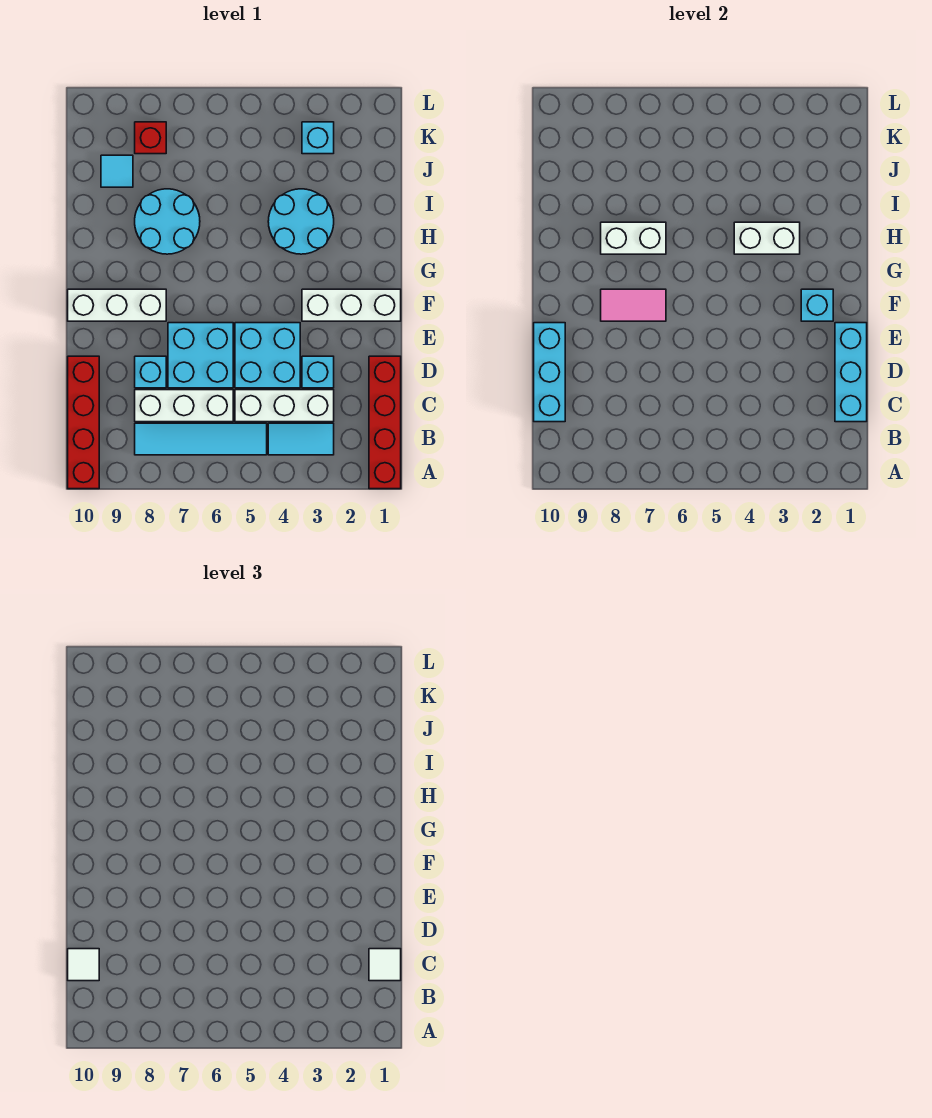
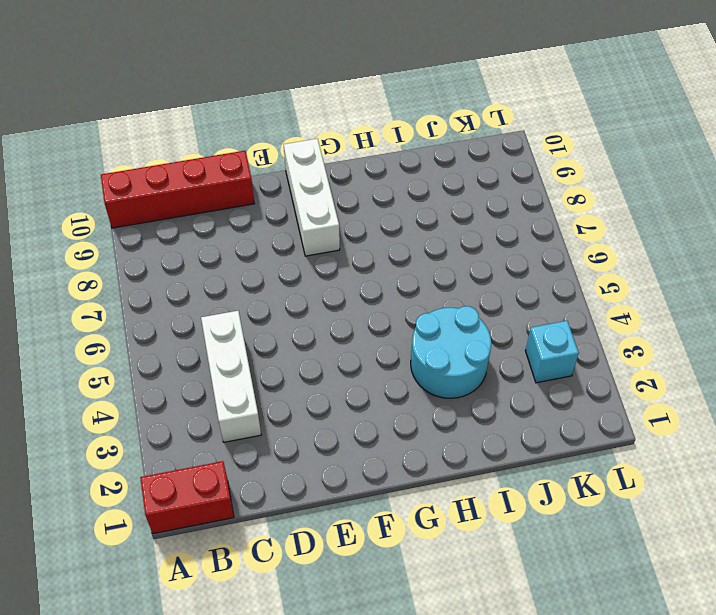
red 1x2 brick [140,461,234,534] -> red 1x4 brick [369,356,401,489]
none -> cyan 1x2 tile [268,423,334,455]
none -> cyan 1x4 tile [135,423,267,455]
none -> white 1x3 brick [135,390,233,422]

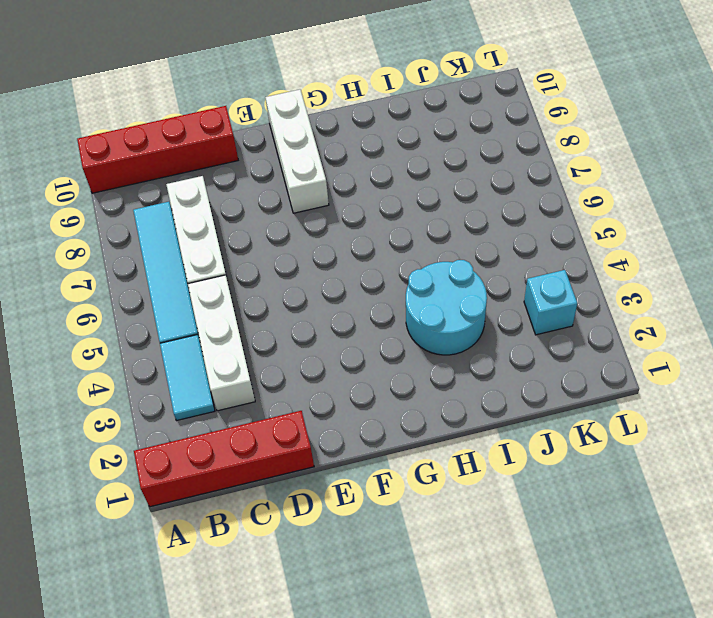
none -> cyan 1x1 brick [302,356,334,388]
none -> cyan 2x2 brick [235,323,300,388]
none -> cyan 2x2 brick [168,323,233,388]

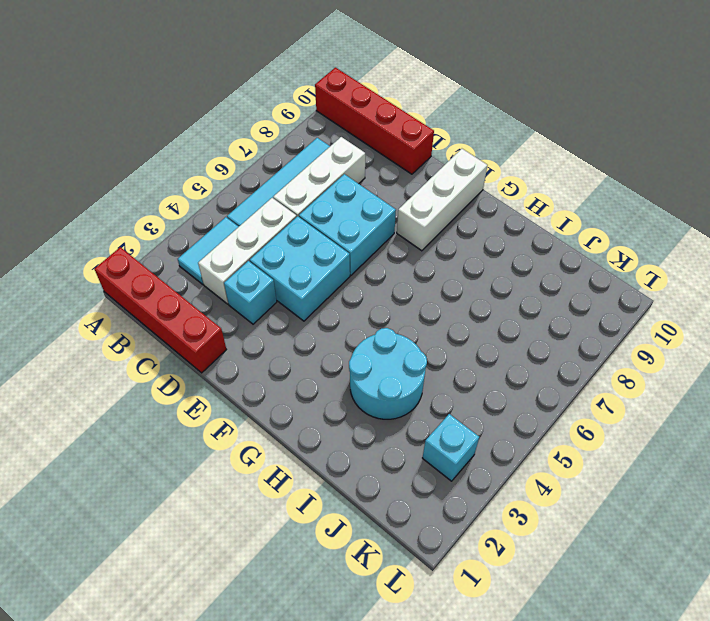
none -> cyan 1x1 brick [135,356,166,388]
none -> white 1x3 brick [302,289,401,321]
none -> cyan 2x2 round brick [135,189,200,254]

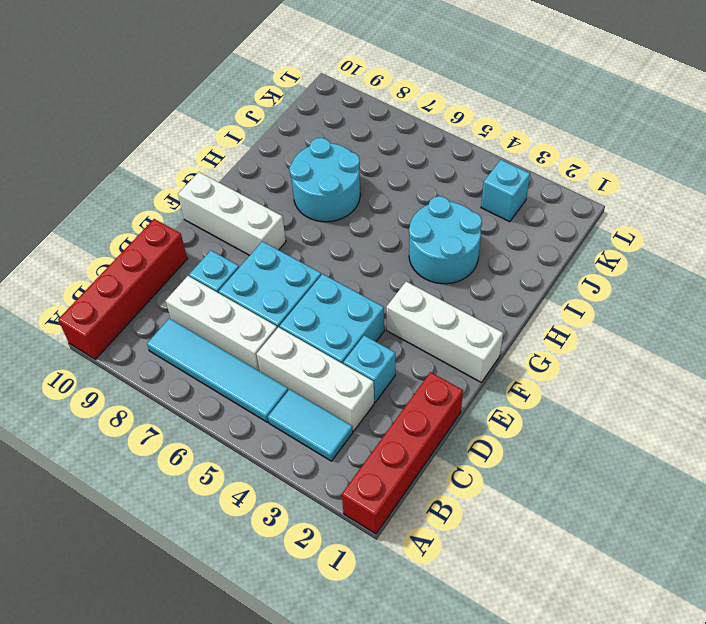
none -> cyan 1x1 tile [101,155,133,187]
none -> red 1x1 brick [135,122,166,154]
none -> cyan 1x3 brick [835,323,867,422]

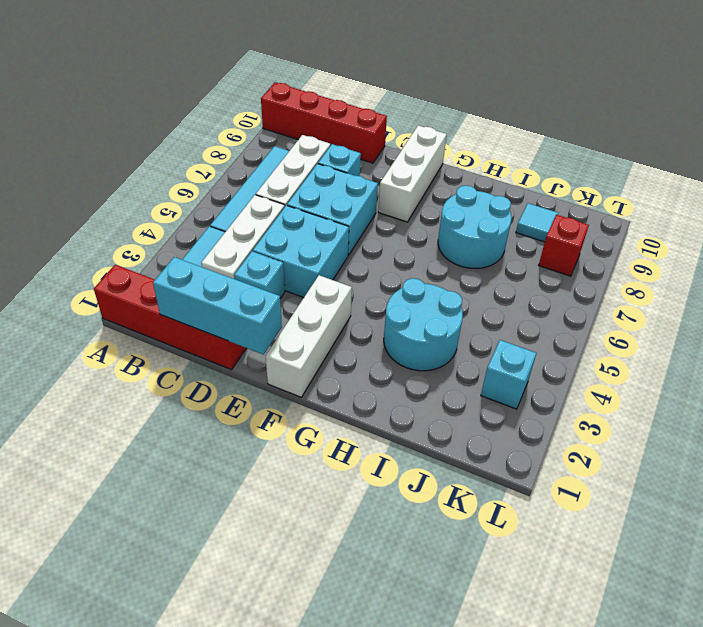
none -> cyan 1x3 brick [534,323,565,422]
none -> cyan 1x1 brick [801,289,833,321]
none -> pink 1x2 tile [601,289,666,321]

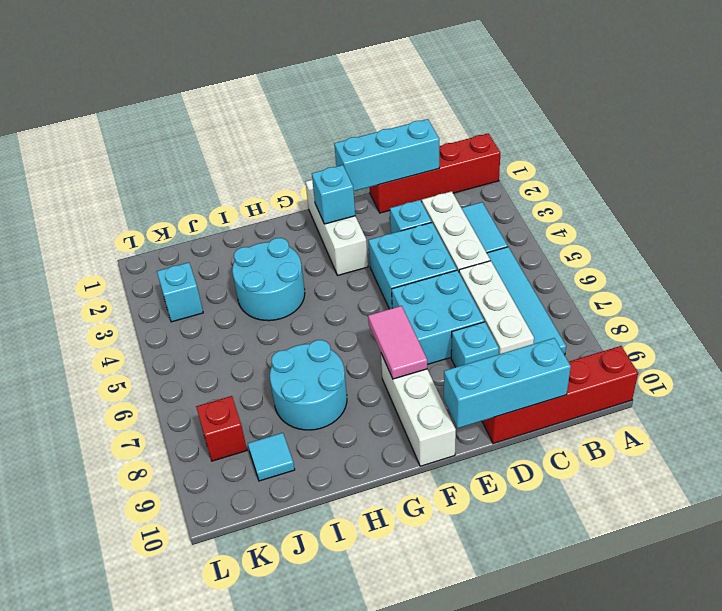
none -> white 1x2 brick [734,222,800,254]
none -> white 1x2 brick [601,222,666,254]
none -> white 1x1 tile [369,949,401,981]

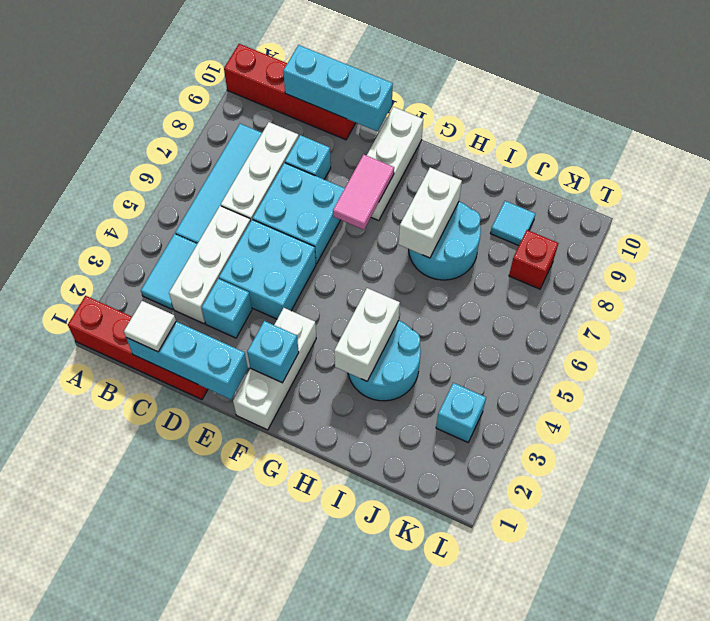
none -> white 1x1 tile [68,949,99,981]

